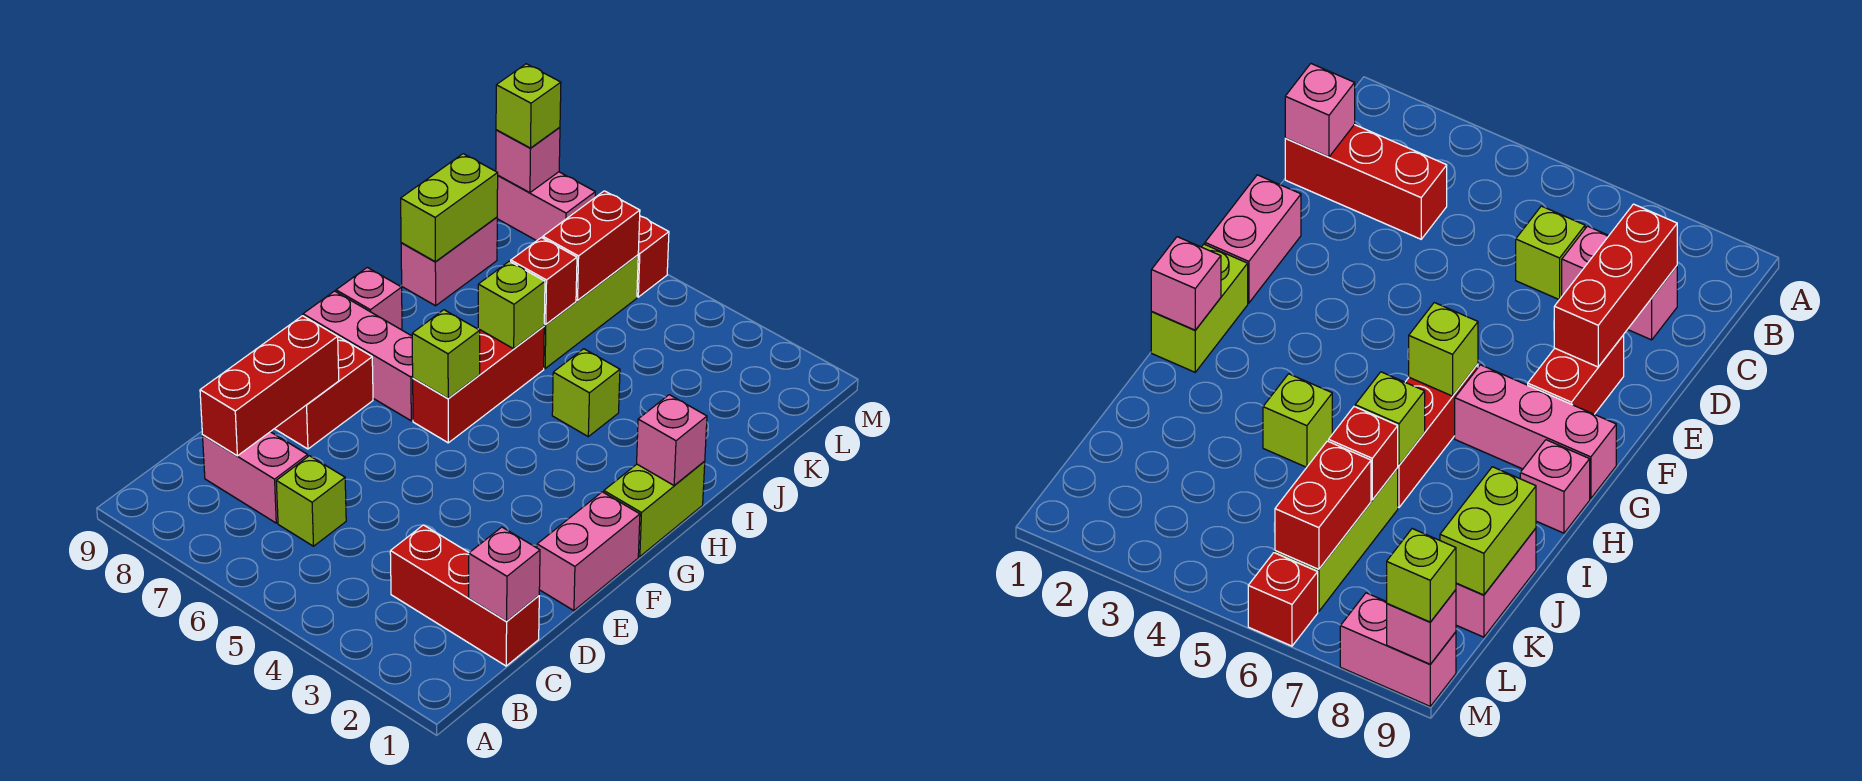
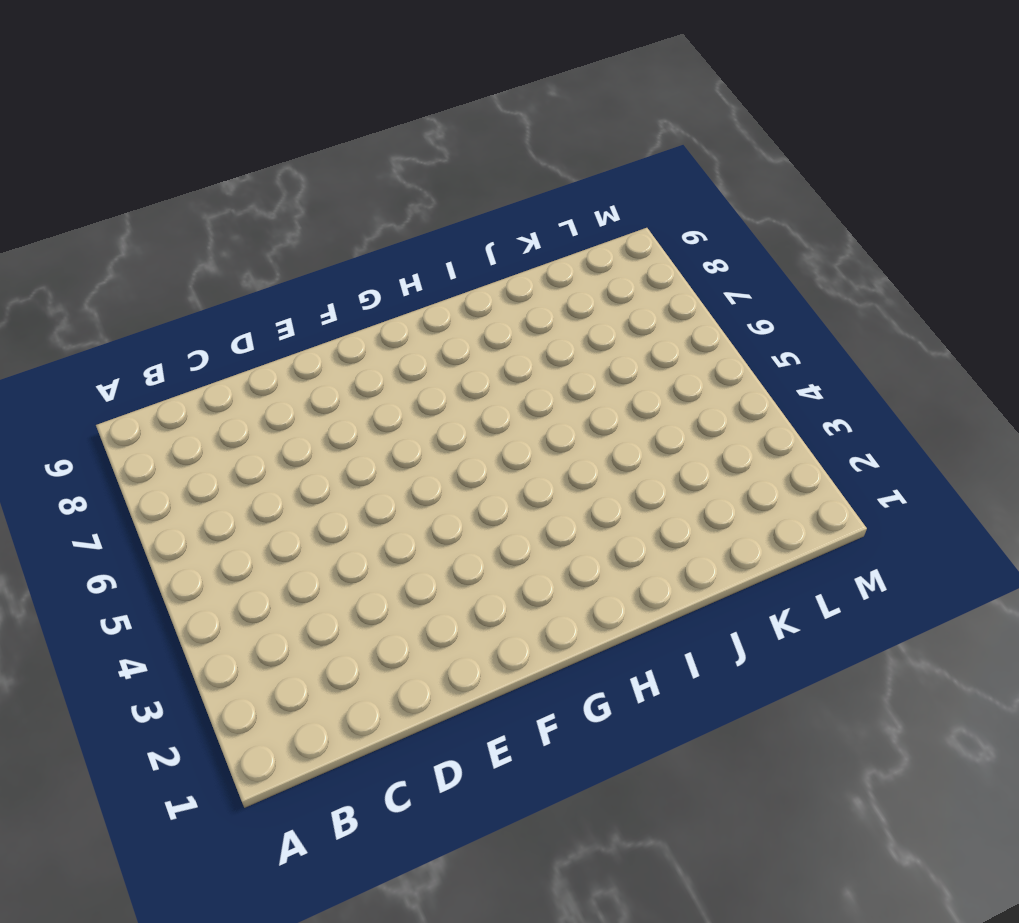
none -> red 1x3 brick [390,525,539,666]
none -> lime 1x1 brick [276,456,346,546]
none -> pink 1x2 brick [203,432,308,523]

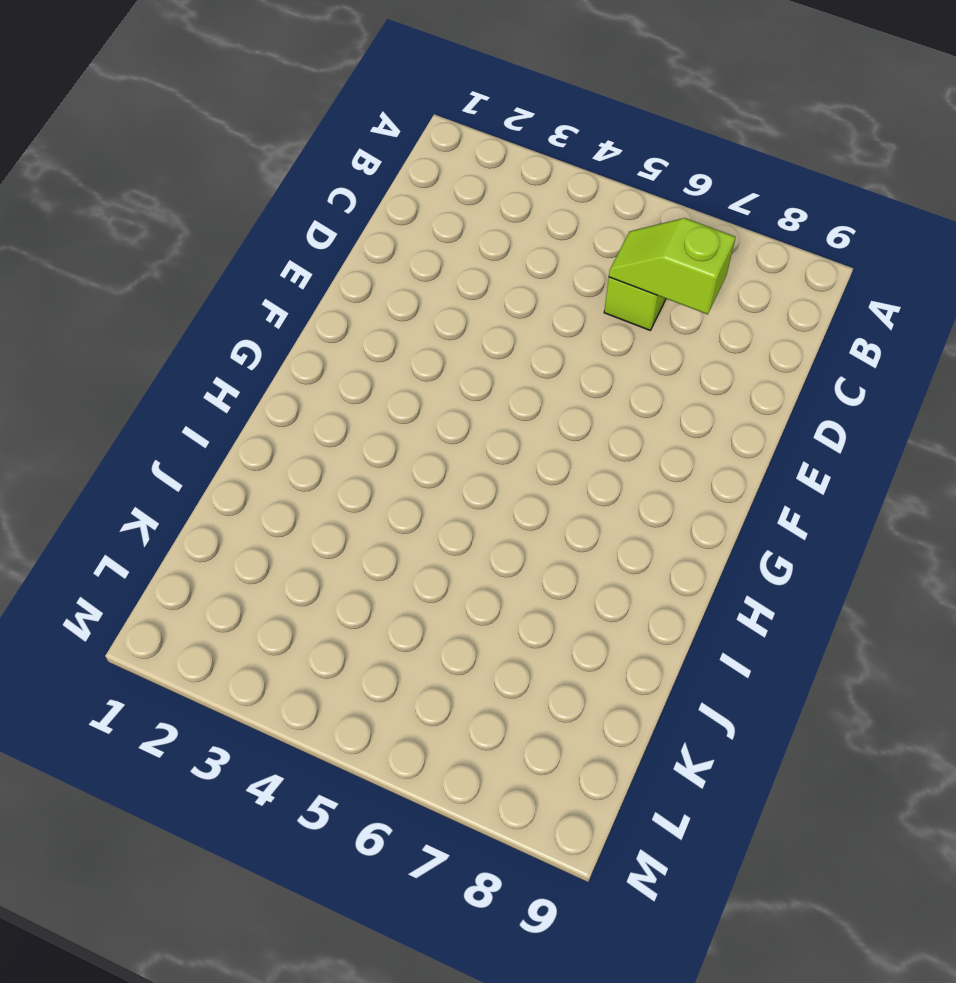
lime 1x2 slope [609,218,736,314] -> none
none -> red 1x3 brick [390,525,539,666]
none -> pink 1x2 brick [203,432,308,523]
none -> pink 1x2 brick [537,492,640,611]

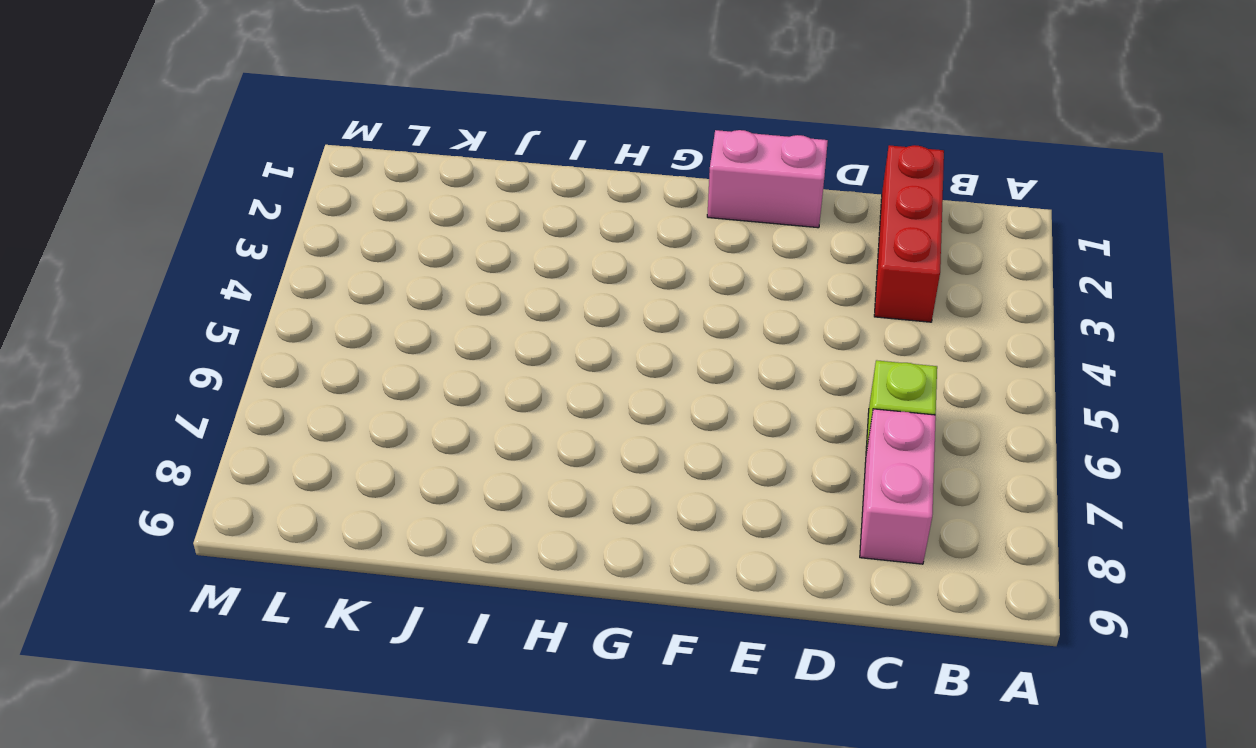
none -> red 1x2 brick [275,337,373,449]
none -> lime 1x2 brick [604,461,705,557]
none -> red 1x3 brick [413,326,544,443]

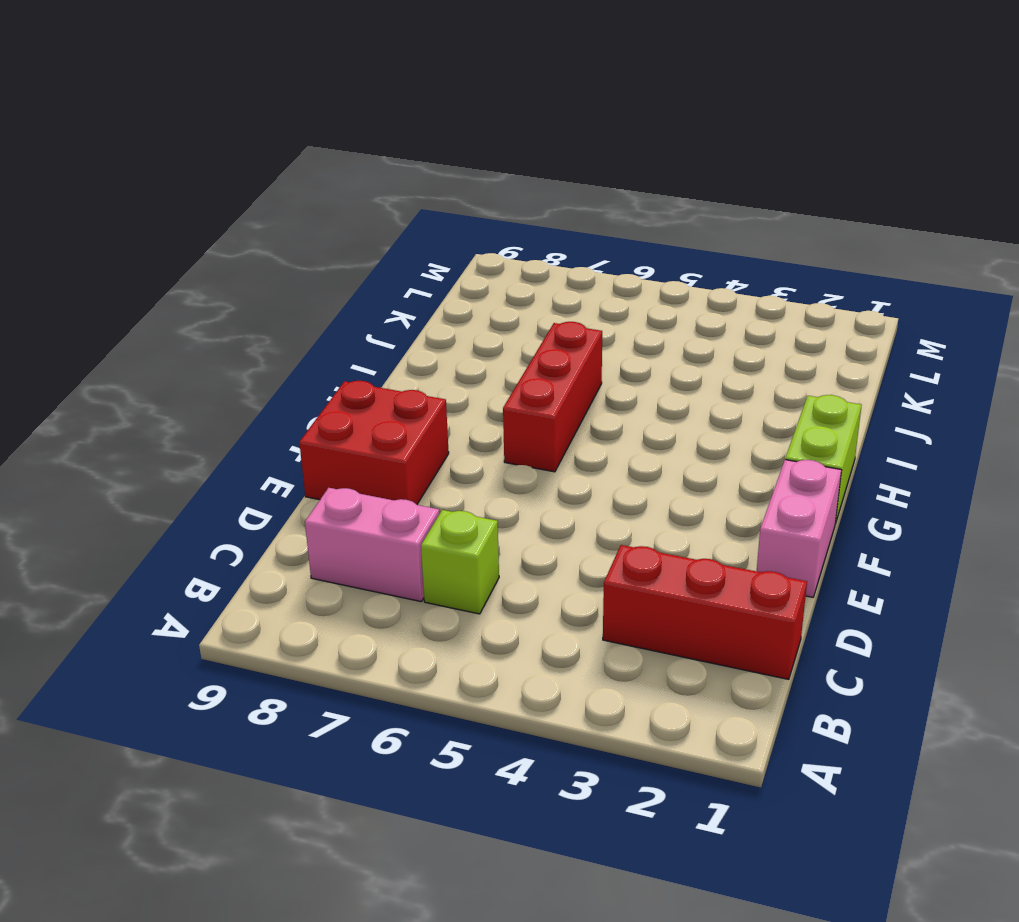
red 2x2 brick [299,381,449,504] -> red 1x2 brick [275,337,373,449]
none -> pink 1x3 brick [303,291,413,421]
none -> pink 1x1 brick [336,267,402,330]
none -> lime 1x1 brick [552,349,620,436]

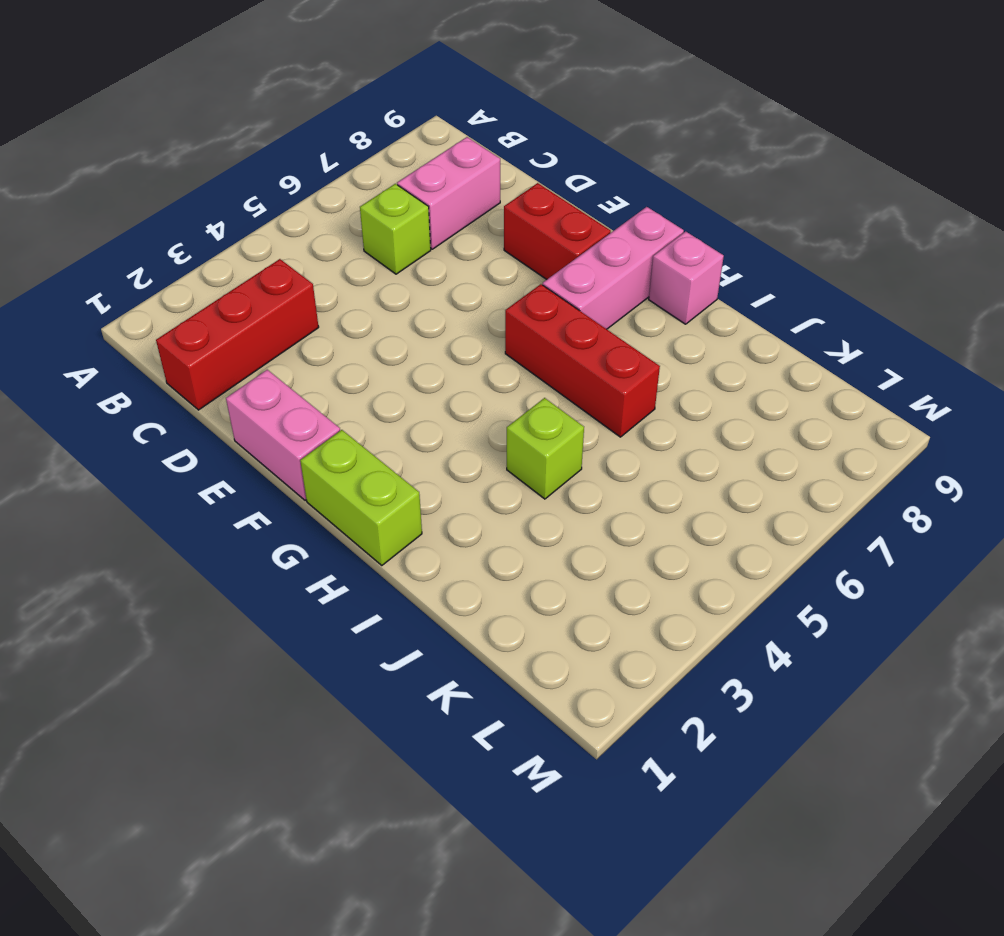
none -> lime 1x3 brick [544,255,638,369]
none -> pink 1x2 brick [401,217,497,306]
none -> red 1x1 brick [637,216,669,297]

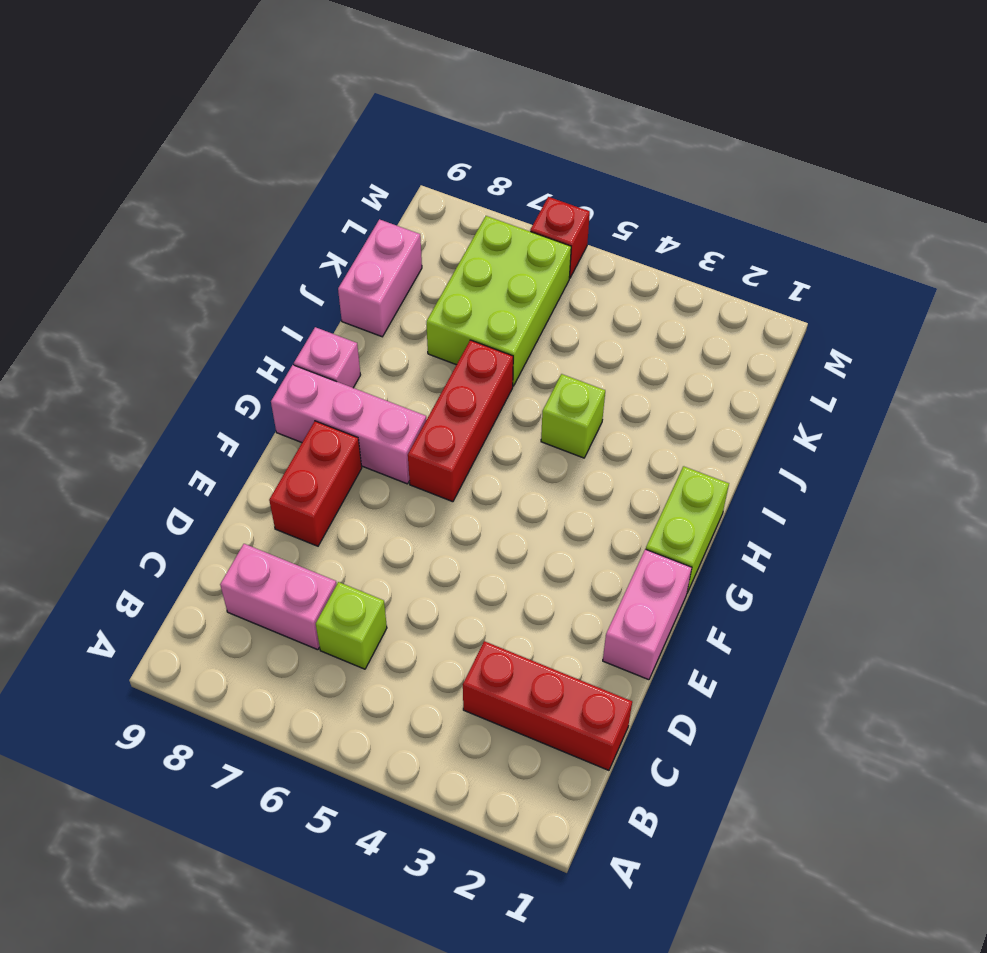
lime 2x3 brick [426,216,571,386] -> lime 1x3 brick [544,255,638,369]
none -> pink 1x2 brick [497,172,595,241]
none -> pink 1x1 brick [469,527,540,621]
none -> red 1x3 brick [200,316,339,456]

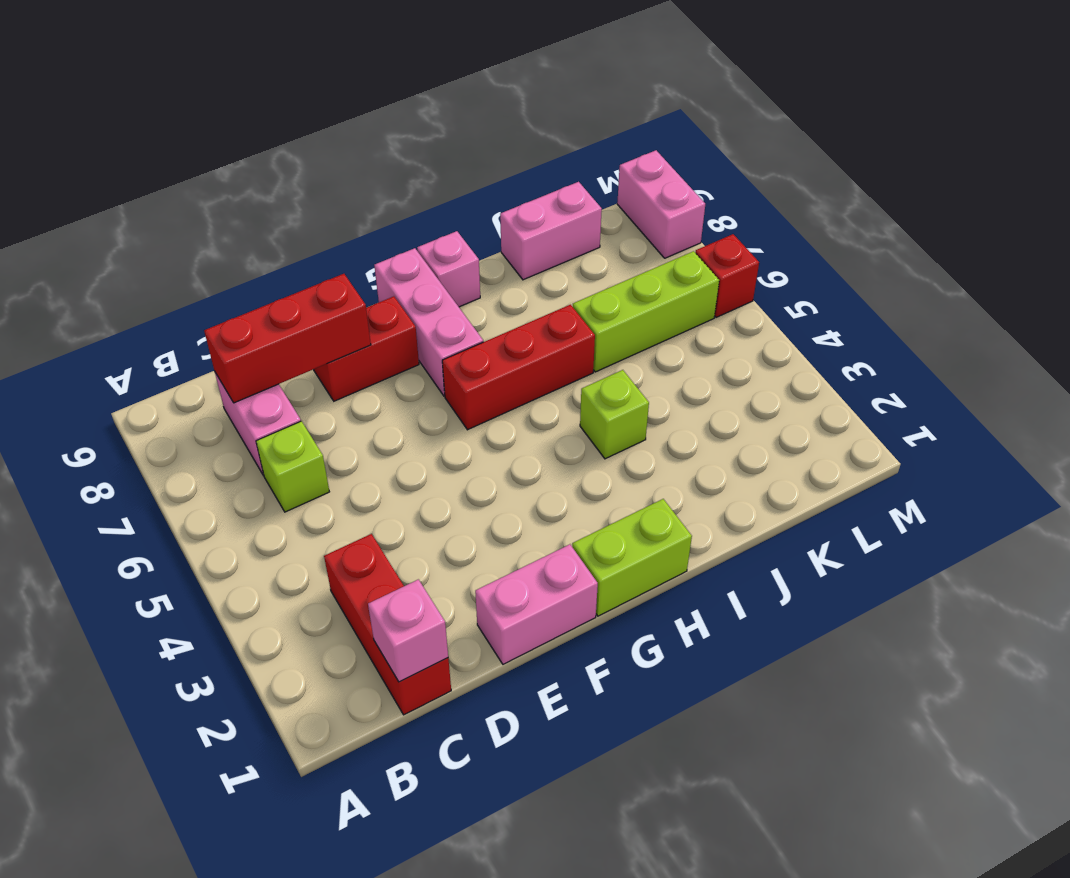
none -> lime 1x1 brick [412,310,480,398]
none -> pink 1x1 brick [637,395,707,485]
none -> lime 1x1 brick [478,261,545,349]

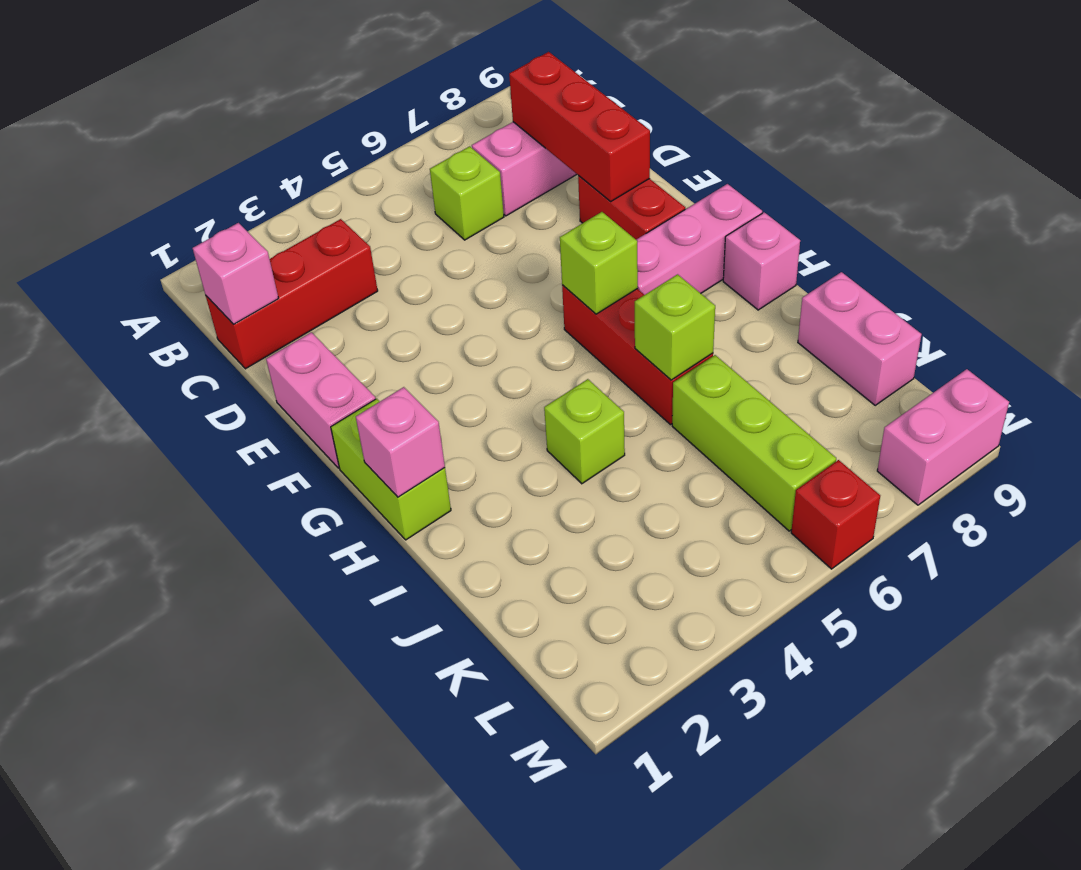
none -> red 1x1 brick [511,238,577,324]
none -> lime 1x2 brick [401,154,498,262]
none -> red 1x2 brick [543,191,640,300]

